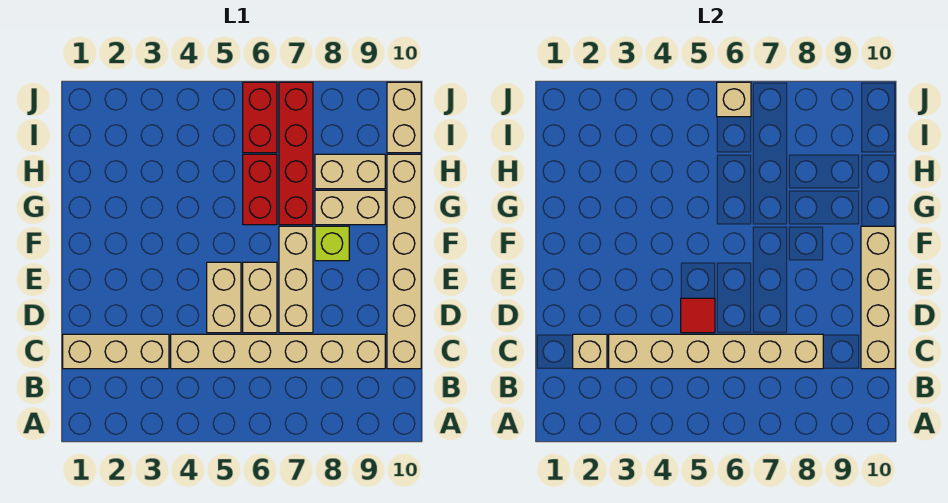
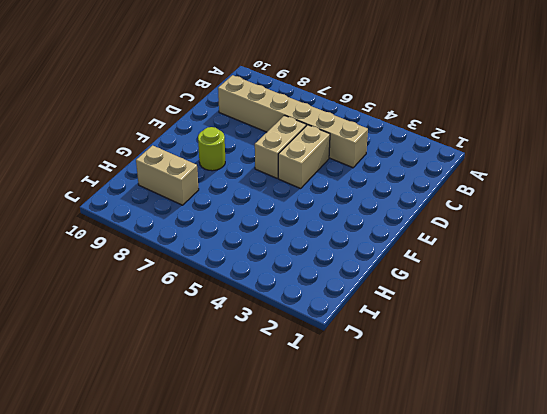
lime 1x1 round brick [198,127,225,171] -> lime 1x1 brick [315,226,349,261]
none -> tan 1x3 brick [63,334,169,369]
none -> tan 1x6 brick [387,154,421,369]
none -> tan 1x3 brick [279,226,313,333]

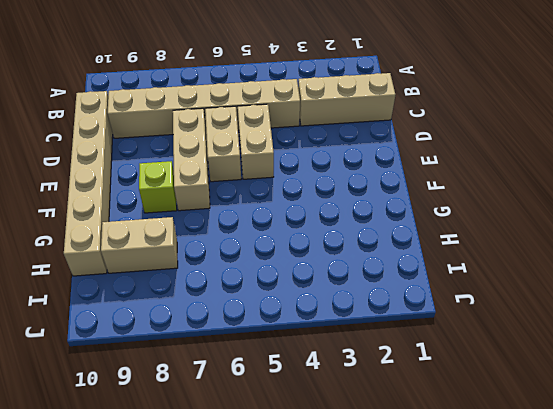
none -> red 1x2 brick [243,154,277,225]
none -> red 1x4 brick [279,82,313,225]
none -> tan 1x2 brick [315,190,385,225]

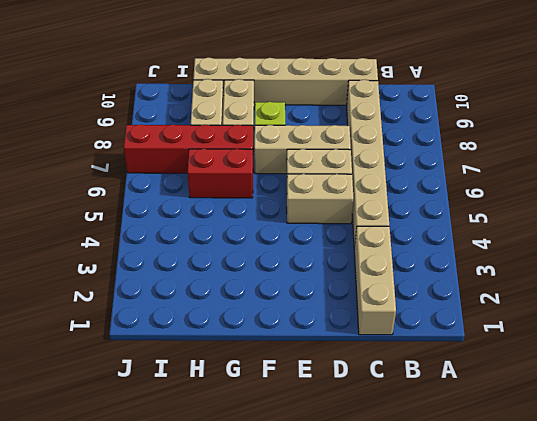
none -> red 1x2 brick [243,82,277,153]
none -> tan 1x2 brick [387,82,421,153]
none -> tan 1x1 brick [573,334,607,369]

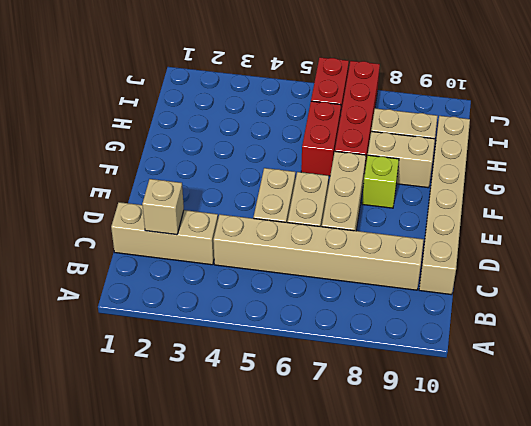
none -> tan 1x2 brick [387,82,421,153]
none -> tan 1x6 brick [609,334,823,369]
none -> tan 1x4 brick [861,226,895,369]

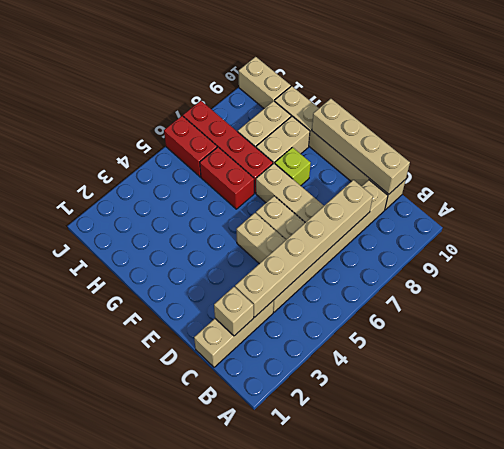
none -> red 1x1 tile [681,298,715,333]
none -> tan 1x1 brick [717,82,751,117]

